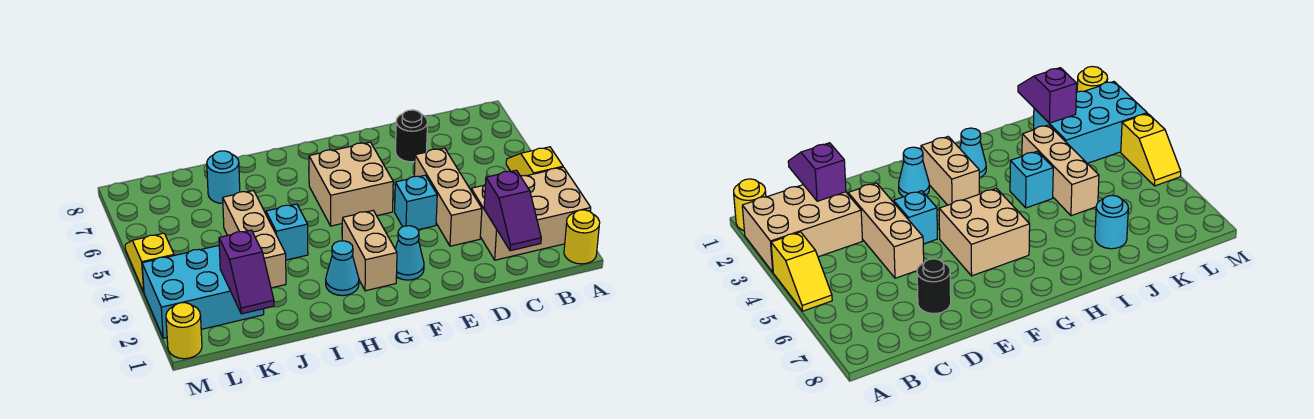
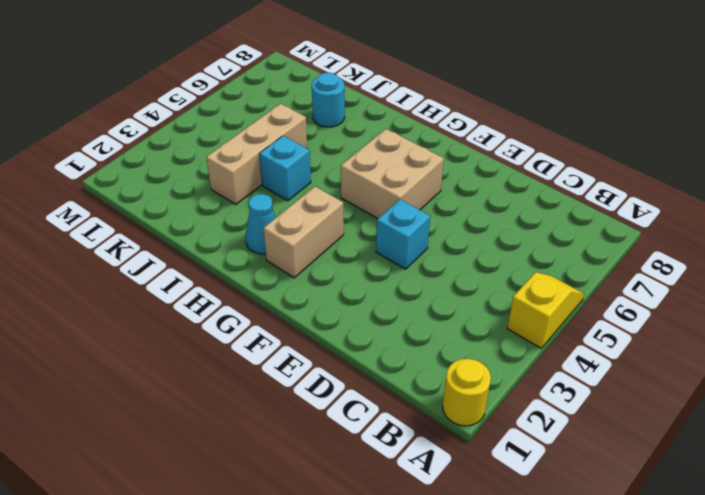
none -> tan 2x3 brick [471,167,591,260]
none -> tan 1x3 brick [414,148,482,246]
none -> black 1x1 round brick [395,110,428,162]

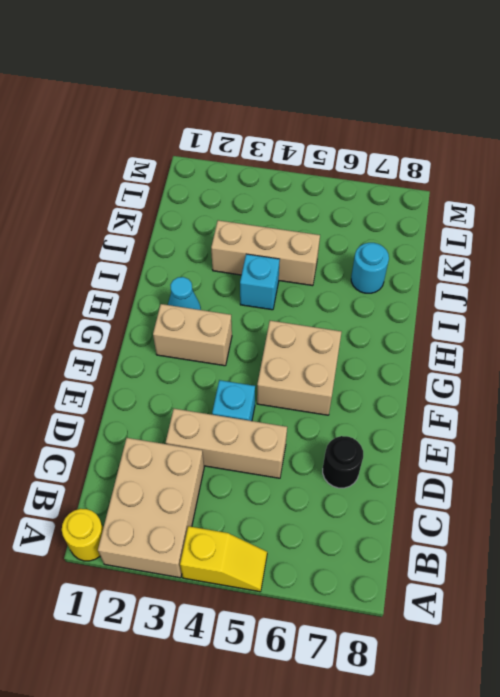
none -> cyan 1x1 cone [395,226,424,280]
none -> cyan 2x3 brick [142,246,264,338]
none -> yellow 1x1 round brick [166,303,202,359]

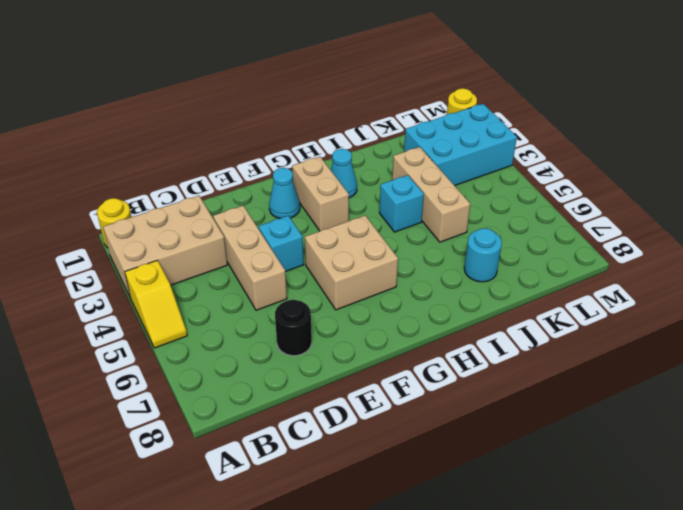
none -> yellow 1x2 slope [125,233,174,292]
none -> purple 1x2 slope [484,170,541,251]
none -> purple 1x2 slope [219,230,274,314]

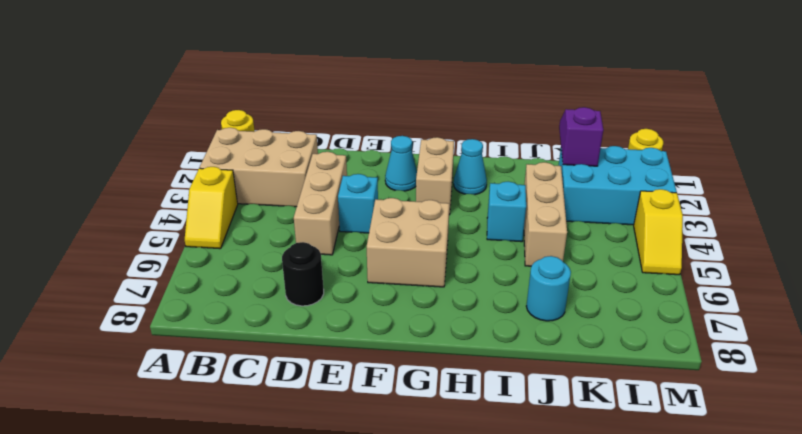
none -> purple 1x2 slope [484,170,541,251]

